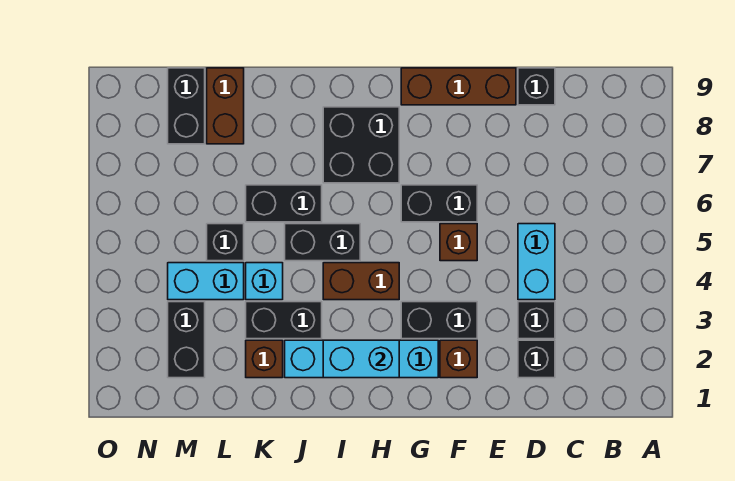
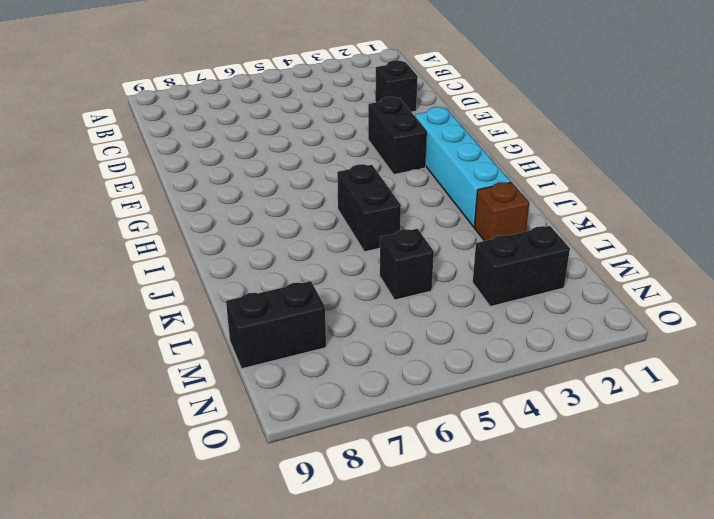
none -> black 1x1 brick [518,302,555,339]
none -> cyan 1x2 brick [518,224,555,300]
none -> black 1x1 brick [518,68,555,105]

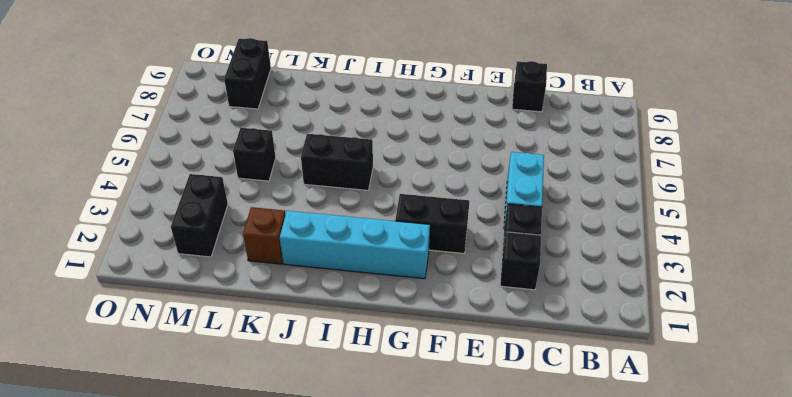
none -> brown 1x3 brick [401,68,516,105]
none -> brown 1x1 brick [440,340,477,378]
none -> brown 1x1 brick [440,224,477,261]

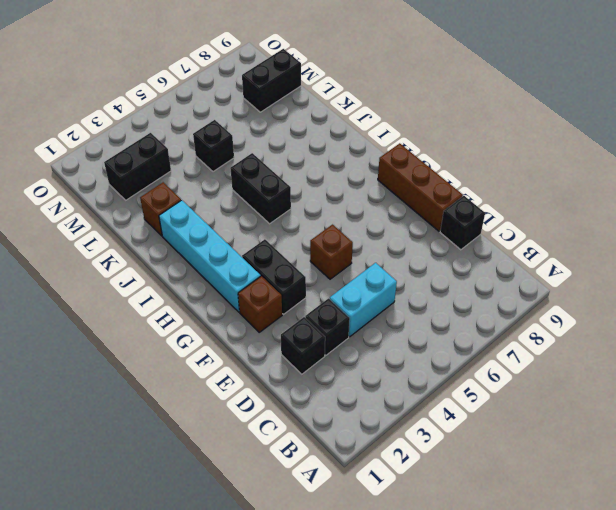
none -> black 1x2 brick [401,185,477,222]
none -> brown 1x2 brick [323,263,399,300]
none -> black 2x2 brick [323,107,399,183]

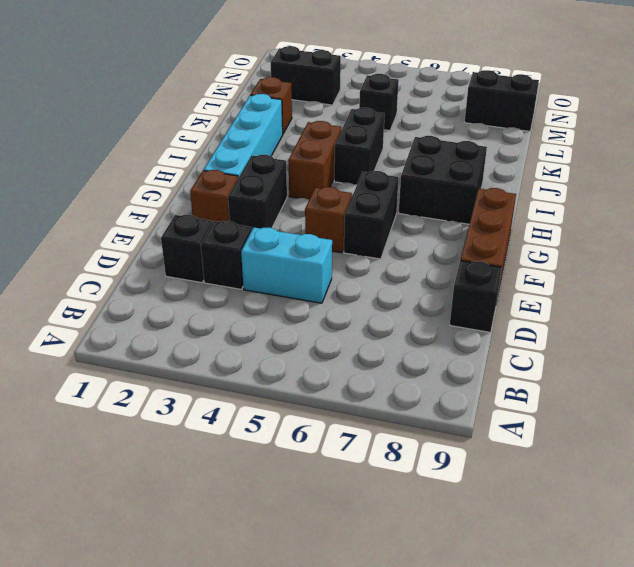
none -> black 1x2 brick [246,302,322,339]
none -> black 1x2 brick [246,185,322,222]
none -> cyan 1x1 brick [246,263,283,300]

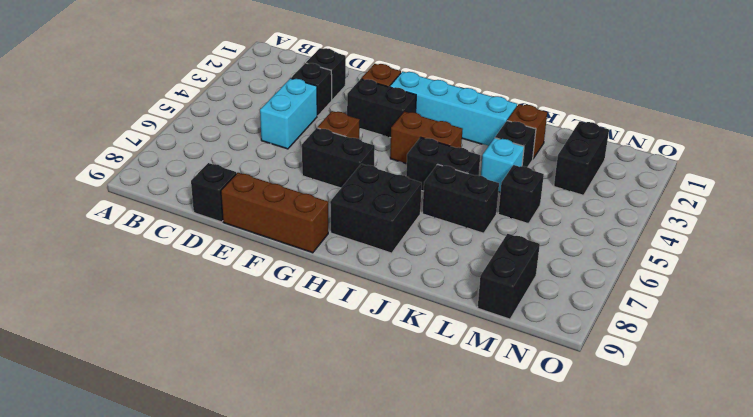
black 1x1 brick [495,121,536,167] -> black 1x2 brick [246,302,322,339]
none -> cyan 1x2 brick [168,263,244,300]
none -> brown 1x2 brick [207,68,244,144]
none -> cyan 1x2 brick [323,340,399,378]

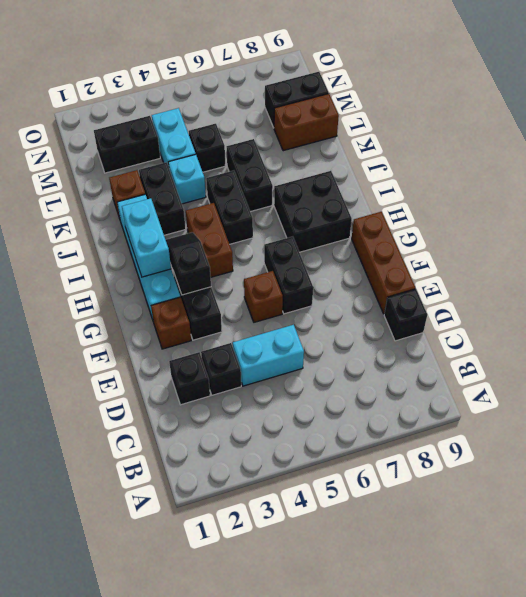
black 1x2 slope [166,232,211,295] -> none

